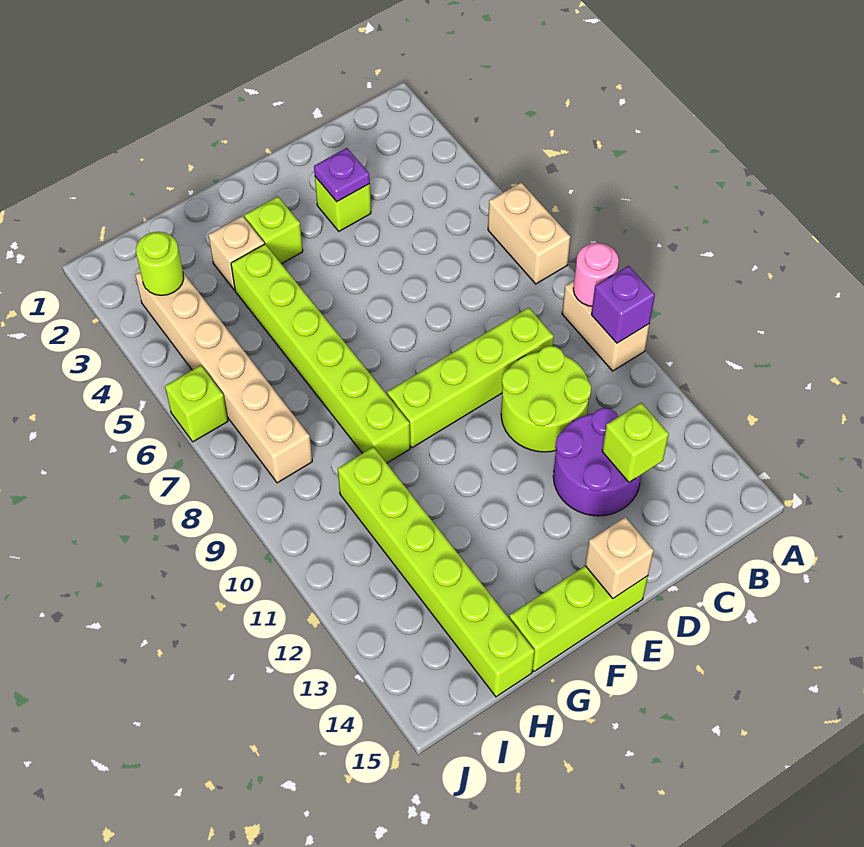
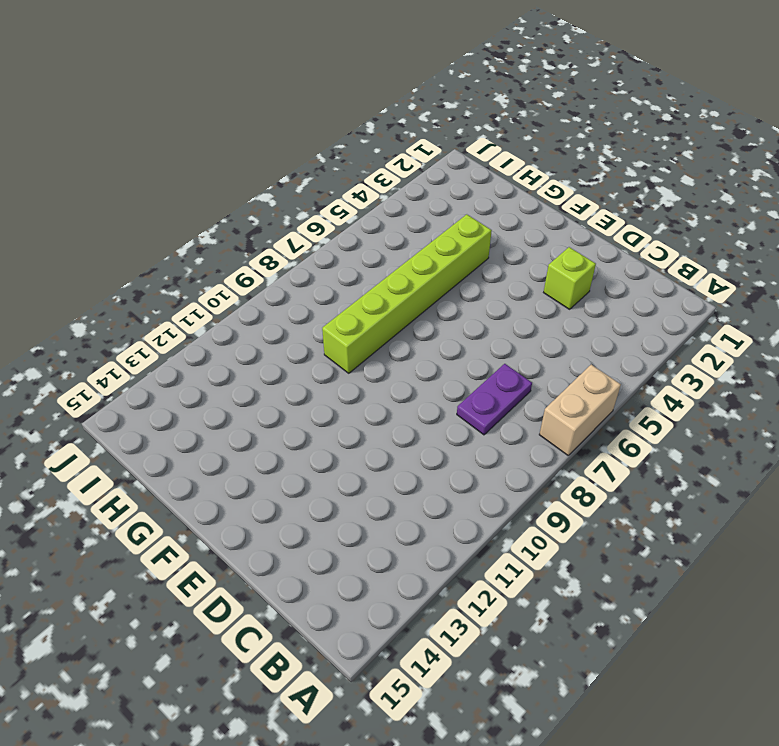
purple 1x2 plate [457,364,532,435] -> none
none -> tan 1x2 brick [562,281,649,371]
none -> lime 1x4 brick [387,308,554,448]
none -> lime 2x2 round brick [501,346,591,452]

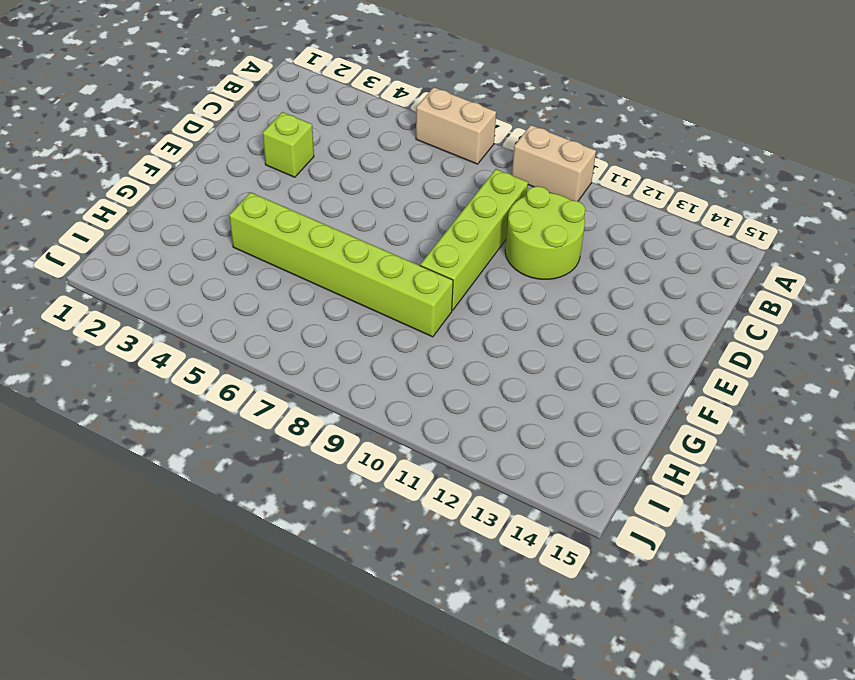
none -> purple 2x2 round brick [553,408,641,516]
none -> lime 1x3 brick [509,566,648,671]
none -> lime 1x1 brick [244,197,303,264]

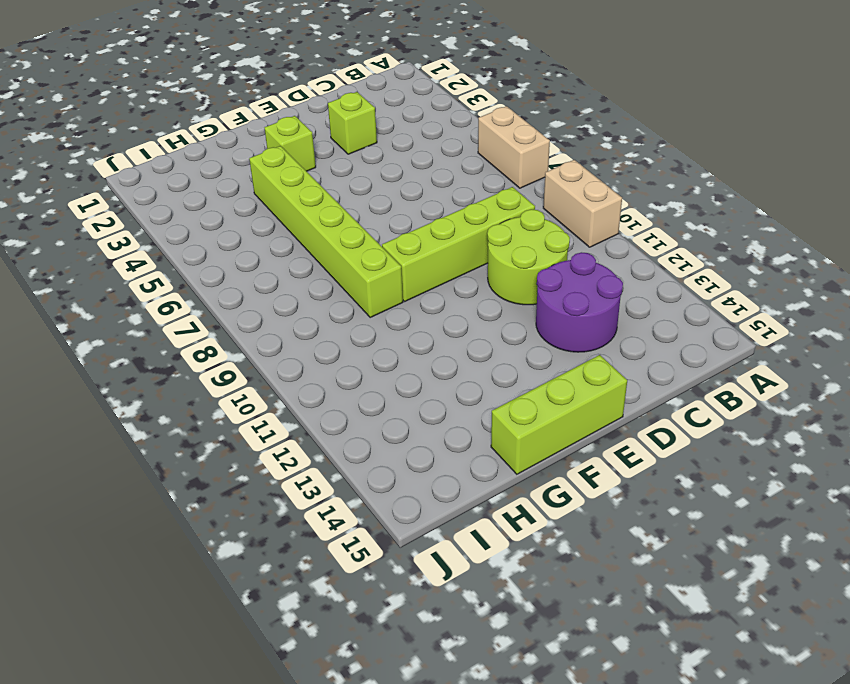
none -> tan 1x1 brick [209,216,264,290]
none -> lime 1x6 brick [338,447,535,697]
none -> tan 1x6 brick [135,272,312,483]

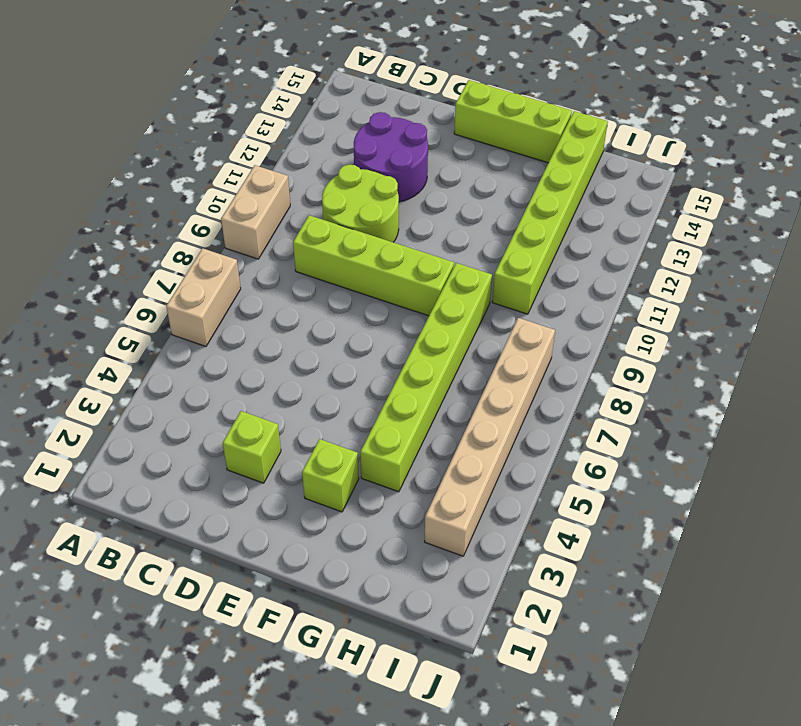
none -> tan 1x1 brick [209,216,264,290]
none -> lime 1x1 brick [165,365,228,442]
none -> pink 1x1 round brick [573,243,619,306]

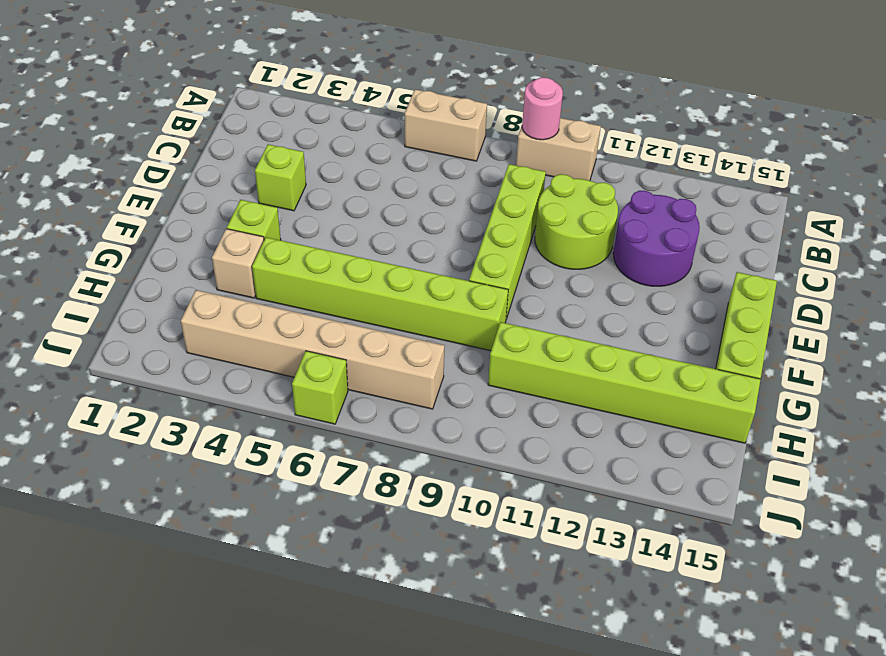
none -> purple 1x1 brick [591,266,655,343]
none -> lime 1x1 brick [602,403,669,482]
none -> purple 1x1 plate [314,148,370,202]

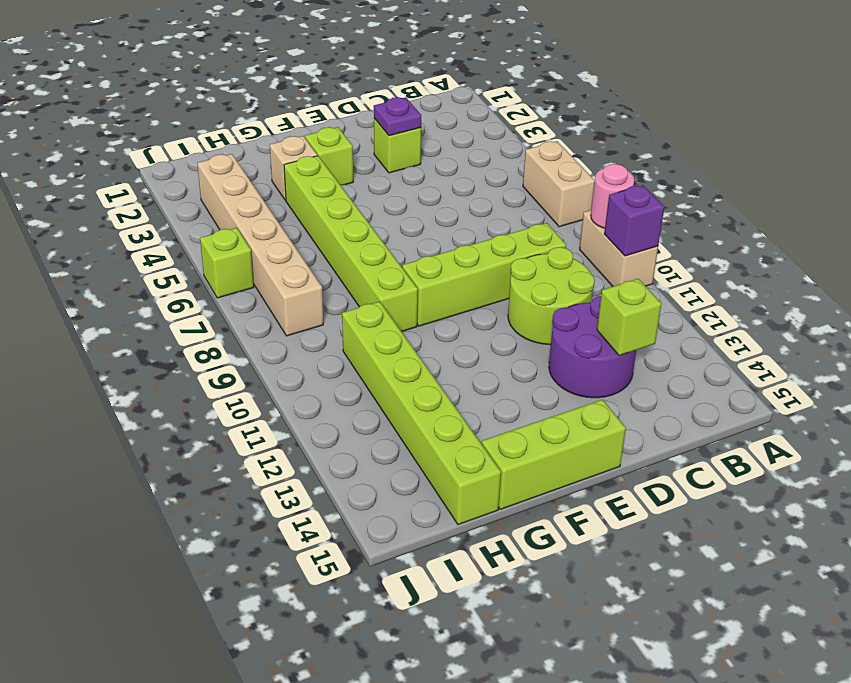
none -> tan 1x1 brick [585,517,654,598]
none -> lime 1x1 round brick [136,232,184,295]

